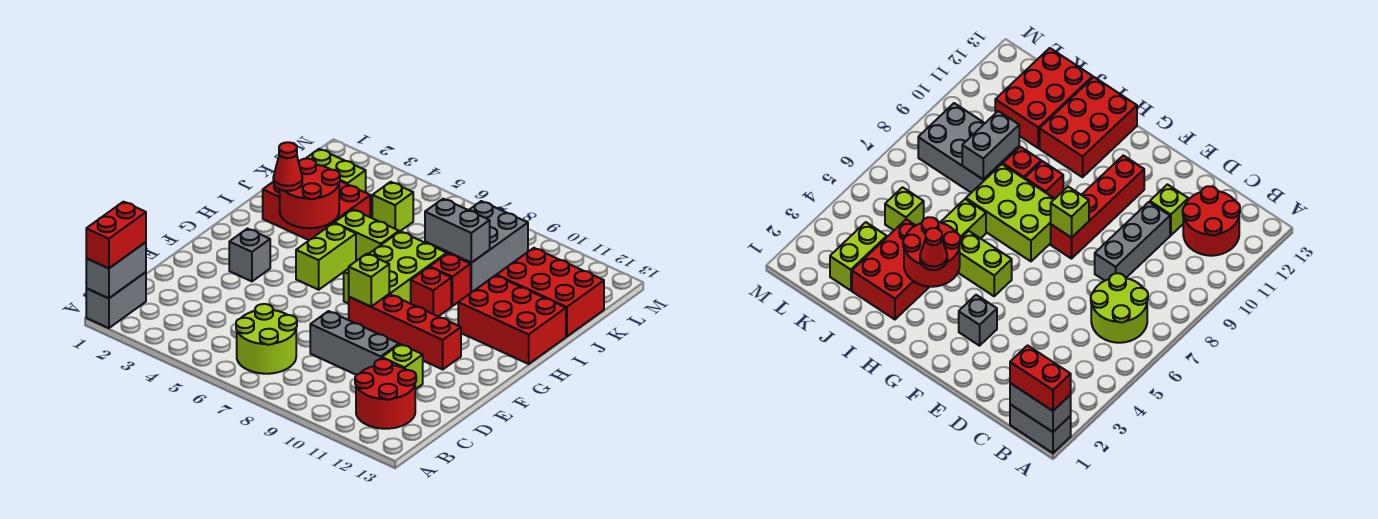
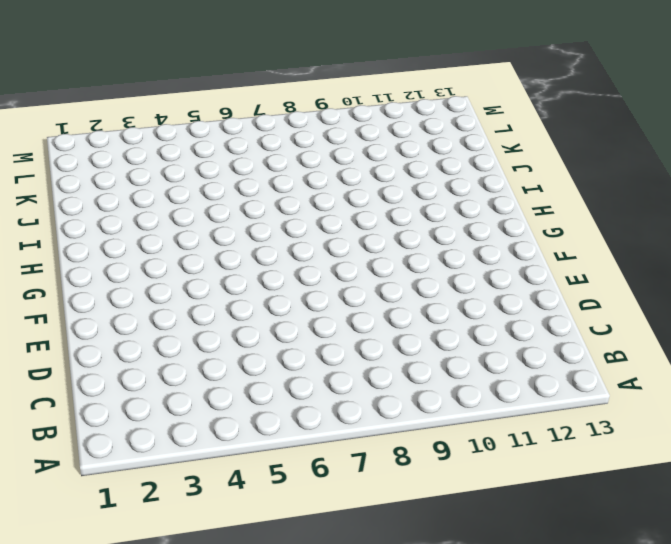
none -> grey 1x2 brick [86,272,146,328]
none -> lime 2x2 round brick [236,304,297,374]
none -> red 2x2 round brick [355,359,416,429]

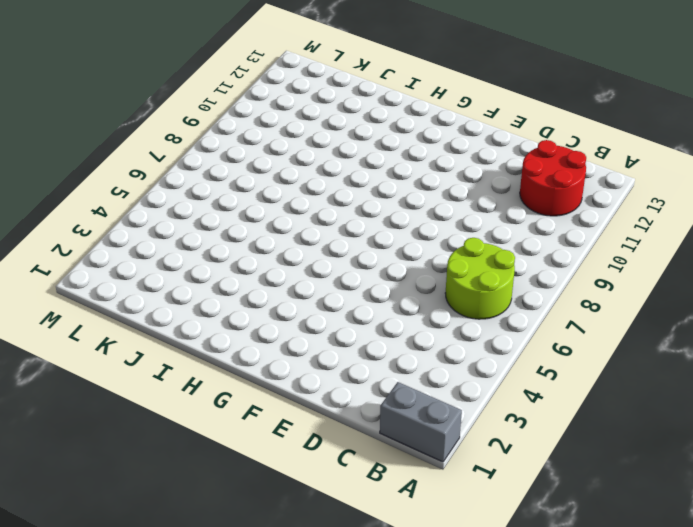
none -> grey 1x3 brick [310,311,399,375]
none -> lime 1x1 brick [382,344,423,389]
none -> grey 1x1 brick [229,229,270,281]

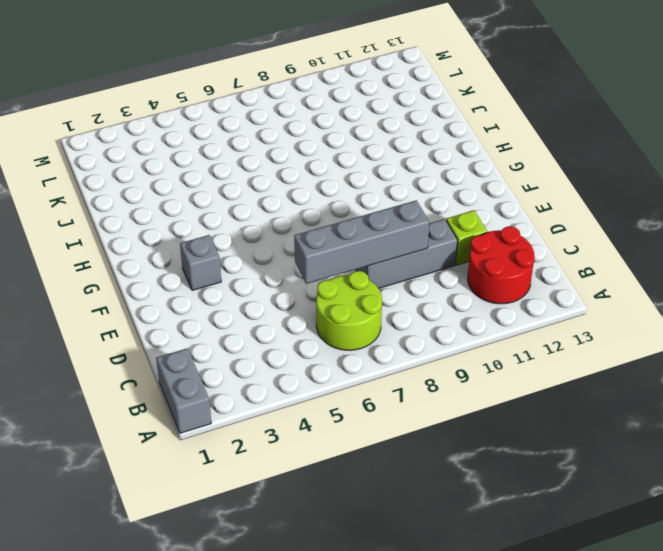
grey 1x4 brick [294,200,429,284] -> none
none -> red 1x4 brick [349,294,461,369]
none -> lime 1x2 brick [296,223,356,290]
none -> lime 2x3 brick [344,231,447,304]

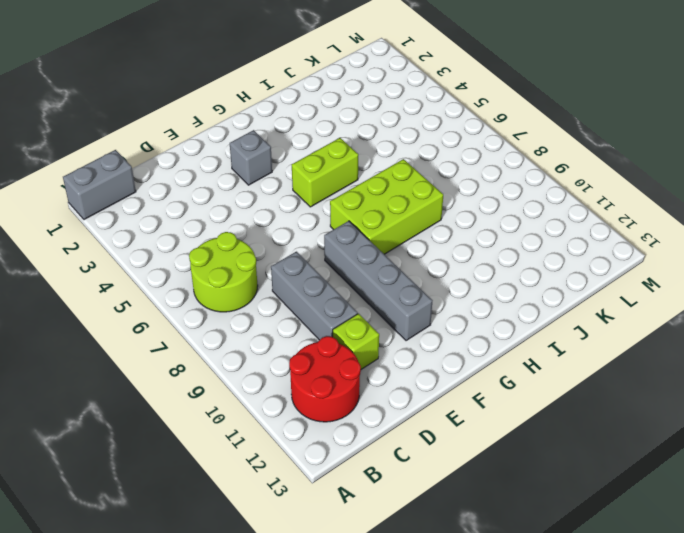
grey 1x4 brick [324,221,432,341] -> red 1x4 brick [349,294,461,369]
none -> red 1x1 brick [411,267,451,316]
none -> red 2x3 brick [458,275,566,364]
none -> red 2x3 brick [263,181,370,240]

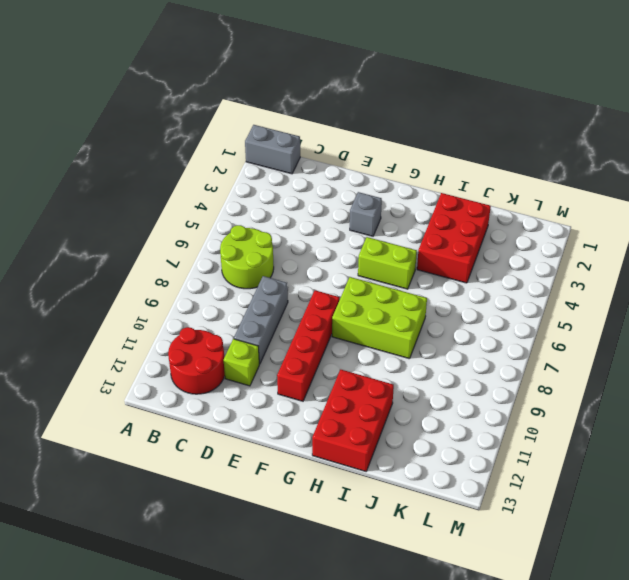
none -> red 1x1 brick [411,267,451,316]
none -> lime 1x2 brick [335,209,399,261]
none -> red 1x1 brick [430,254,471,306]

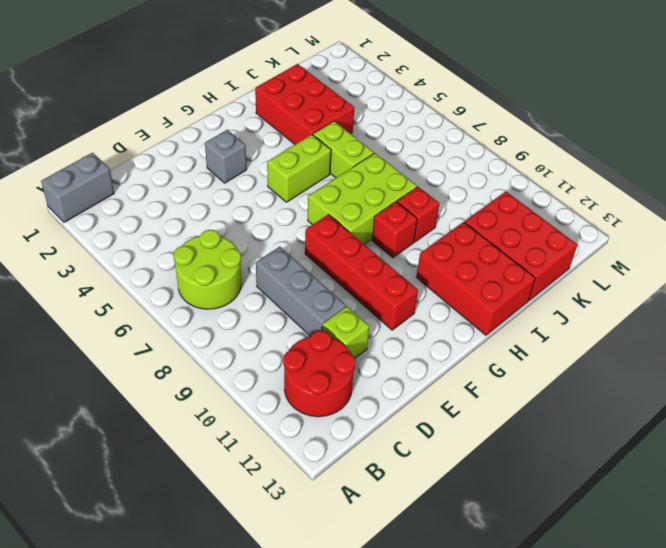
none -> grey 2x3 brick [425,201,528,292]
none -> lime 1x2 brick [306,149,366,193]
none -> lime 1x1 brick [372,182,413,232]

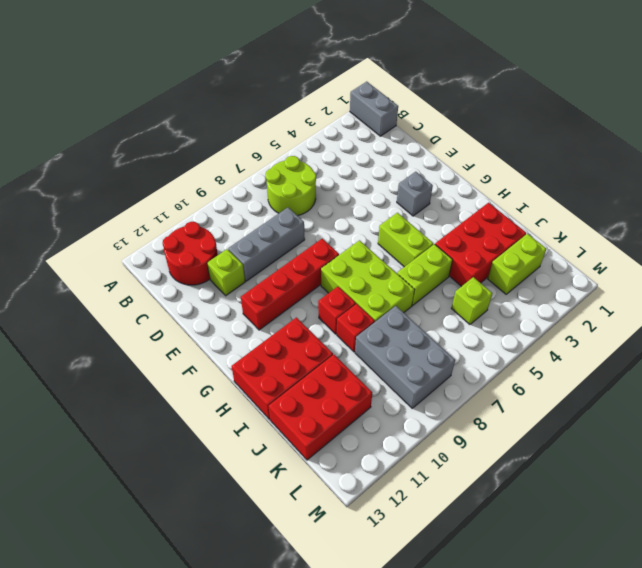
none -> grey 1x2 brick [86,242,146,298]
none -> lime 1x1 brick [349,254,389,307]
none -> red 2x2 round brick [280,159,340,228]

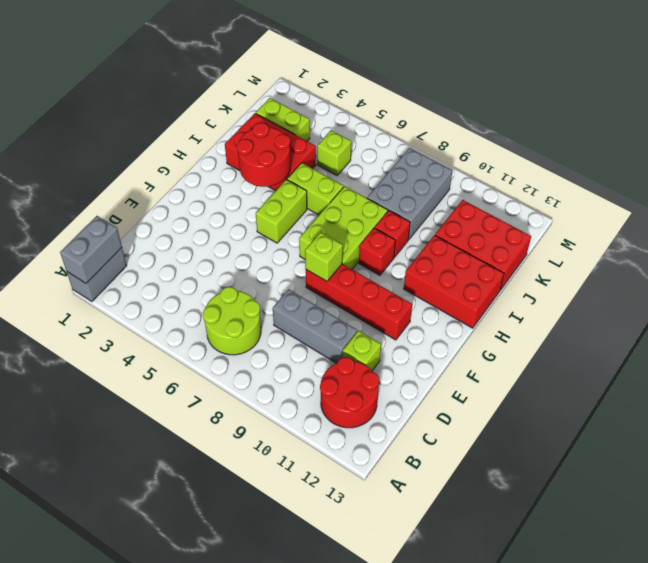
none -> grey 1x1 brick [229,229,270,281]
none -> grey 1x2 brick [425,199,490,263]
none -> red 1x2 brick [86,202,146,268]

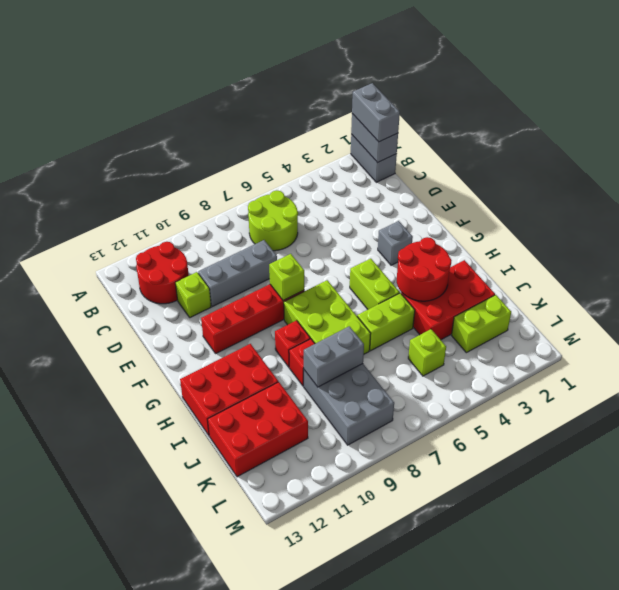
grey 1x2 brick [352,83,400,142] -> red 1x2 brick [86,202,146,268]
none -> red 1x1 cone [273,142,302,191]

